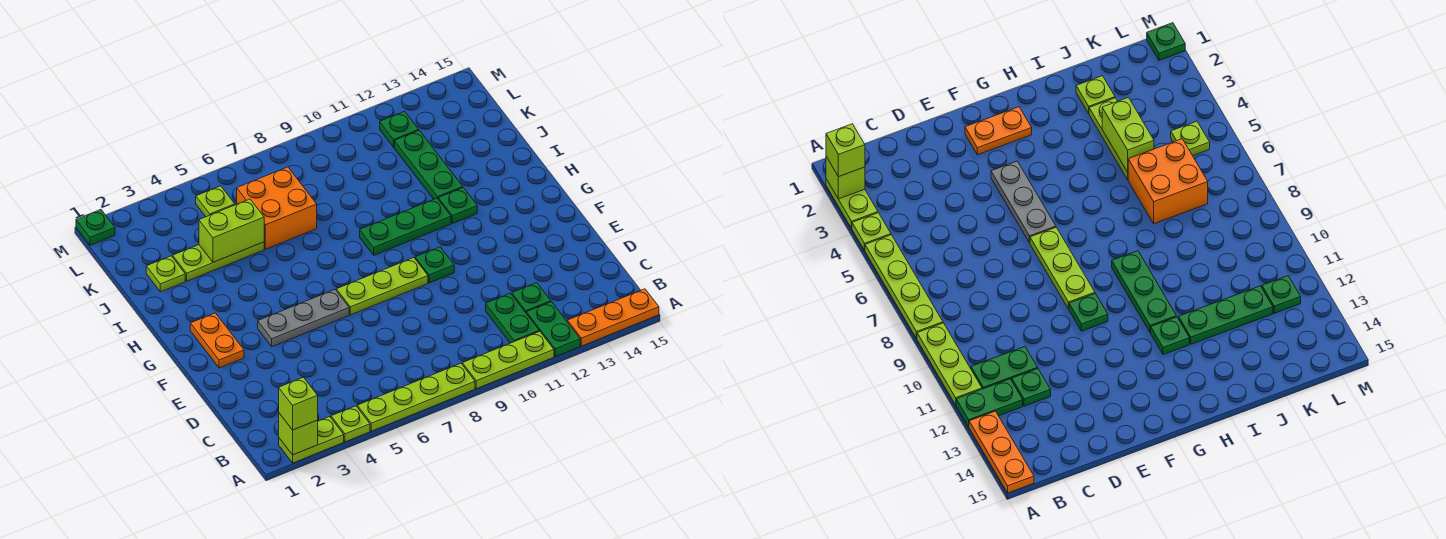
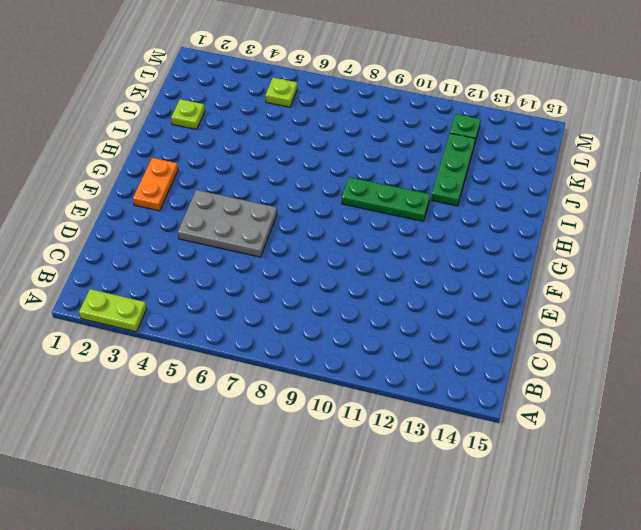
grey 2x3 plate [178,190,277,257] -> grey 1x3 plate [258,290,349,347]
none -> lime 1x1 plate [331,406,370,442]
none -> lime 1x4 plate [357,363,475,431]
none -> lime 1x3 plate [462,331,554,389]

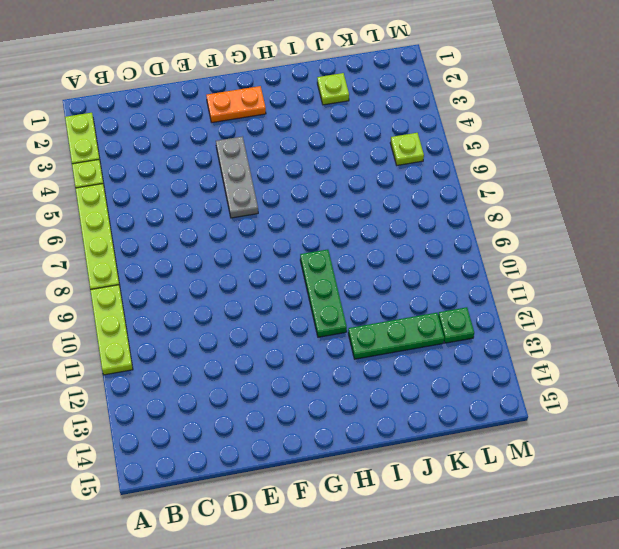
none -> green 1x2 plate [527,302,580,357]
none -> orange 1x3 plate [567,289,659,346]
none -> green 1x2 plate [486,293,539,343]

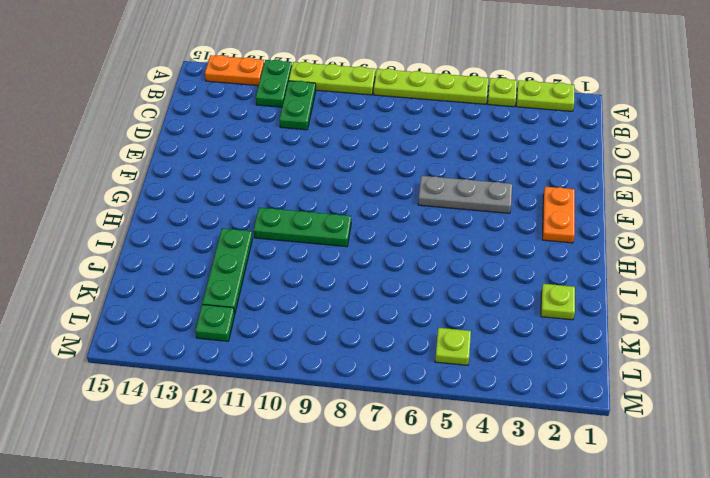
orange 1x2 plate [205,55,264,86] -> orange 1x3 plate [567,289,659,346]
none -> green 1x1 plate [512,283,551,314]
none -> lime 1x3 plate [336,258,428,315]
none -> green 1x1 plate [415,247,454,283]

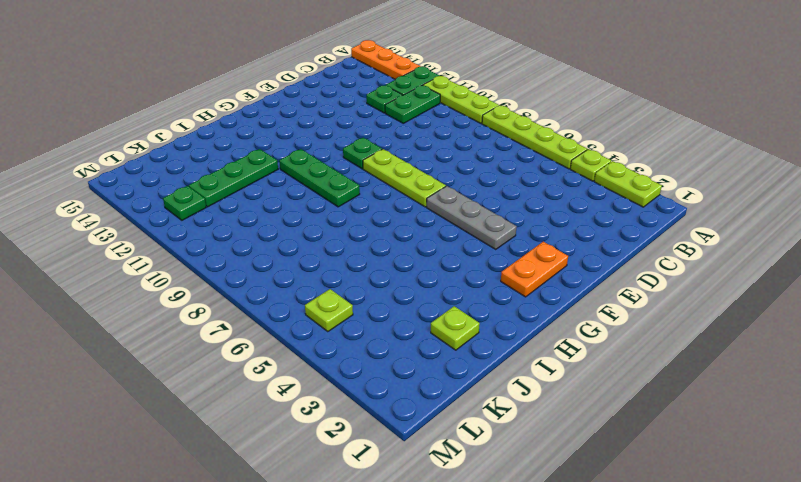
none -> green 1x1 plate [438,188,477,224]
none -> lime 1x3 plate [173,242,264,281]
none -> orange 2x2 brick [237,167,317,249]

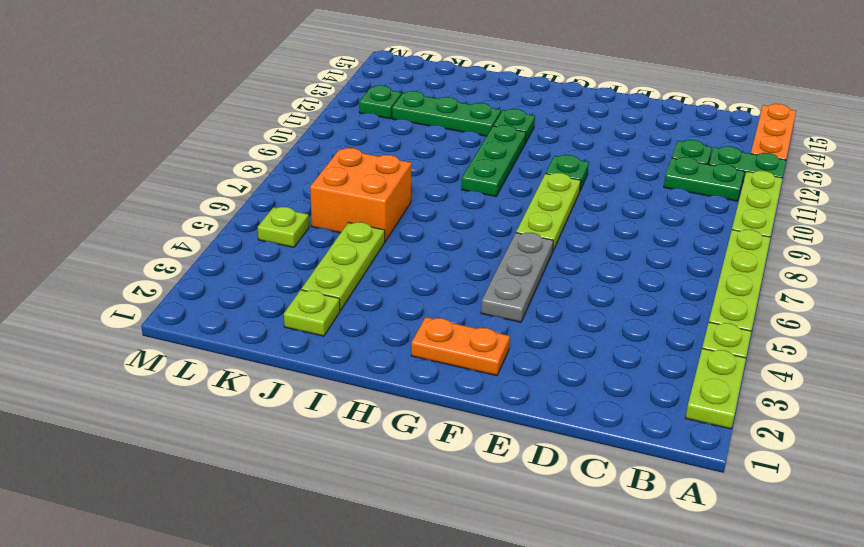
none -> green 1x1 plate [76,210,115,245]
none -> lime 1x1 brick [279,413,318,455]
none -> lime 1x2 brick [199,199,264,262]

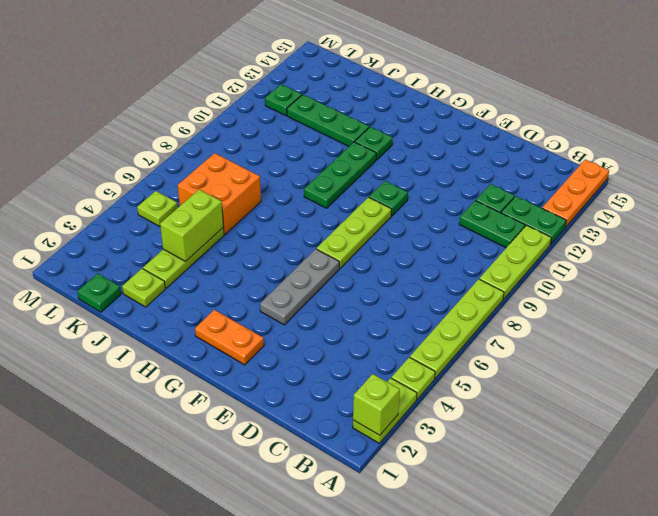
green 1x1 plate [77,273,121,312] -> green 1x1 plate moved to [76,210,115,245]
none -> lime 1x1 brick [279,377,318,430]

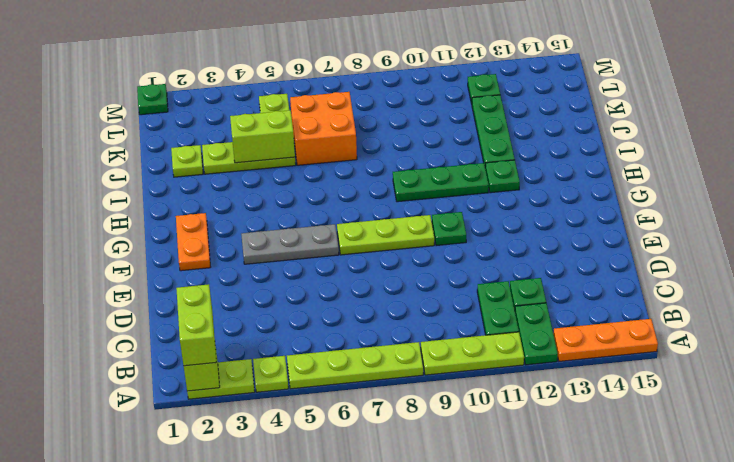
lime 1x2 brick [176,284,216,366] -> lime 1x1 brick [279,377,318,430]

